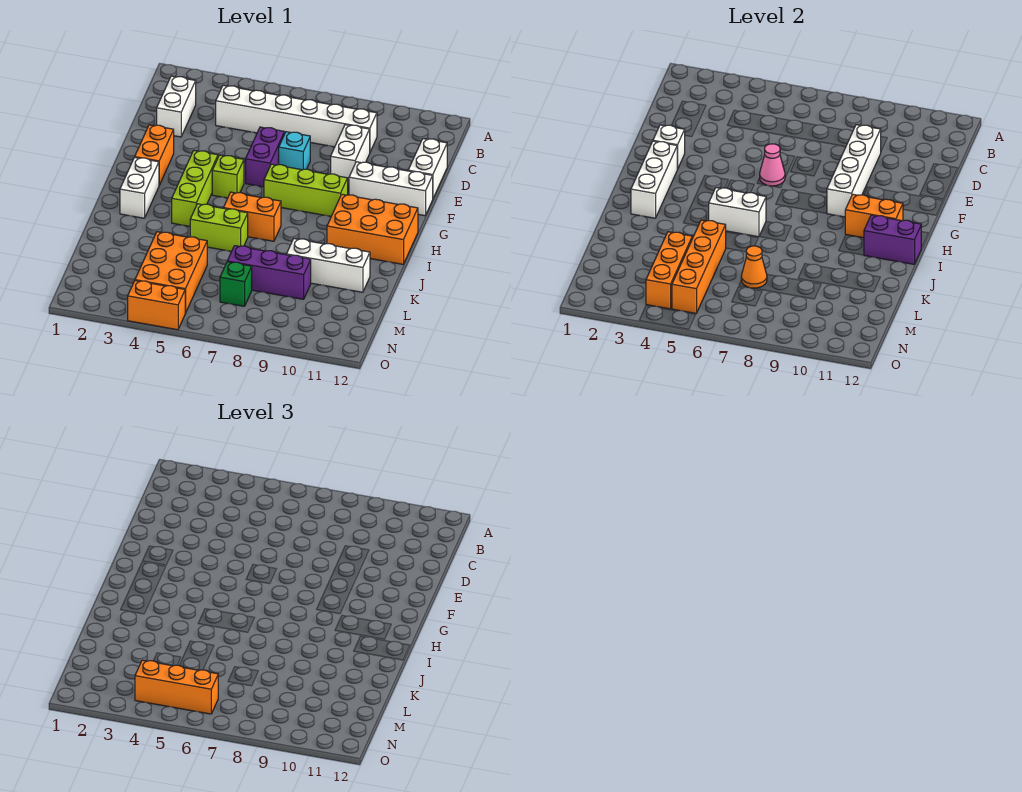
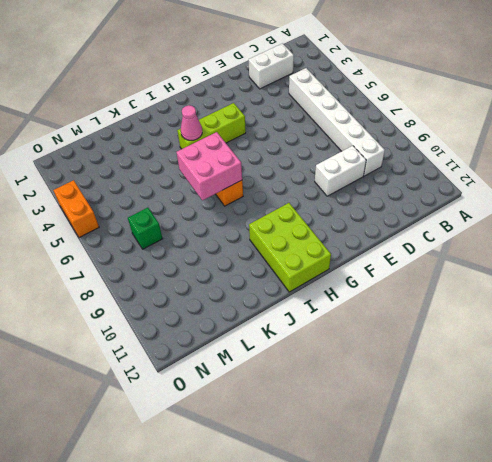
lime 2x3 brick [249,203,331,292] -> orange 2x3 brick [327,194,418,264]
pink 1x1 cone [181,105,202,140] -> pink 1x1 cone moved to [760,144,785,186]
pink 2x2 brick [176,132,242,200] -> white 1x2 brick [709,188,766,237]
none -> white 1x2 brick [408,139,447,198]
none -> purple 1x2 brick [246,127,285,187]
none -> cyan 1x1 brick [279,132,310,170]
none -> orange 1x2 brick [135,125,174,185]

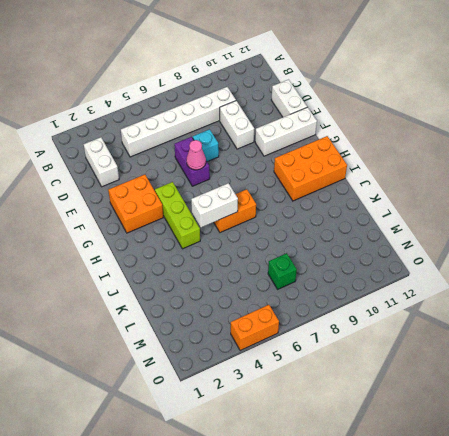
orange 2x2 brick [108,175,163,233] -> orange 1x2 brick [135,125,174,185]
none -> lime 1x1 brick [212,155,244,198]
none -> lime 1x3 brick [264,164,348,216]
none -> white 1x2 brick [120,157,159,218]
none -> lime 1x2 brick [190,204,248,251]

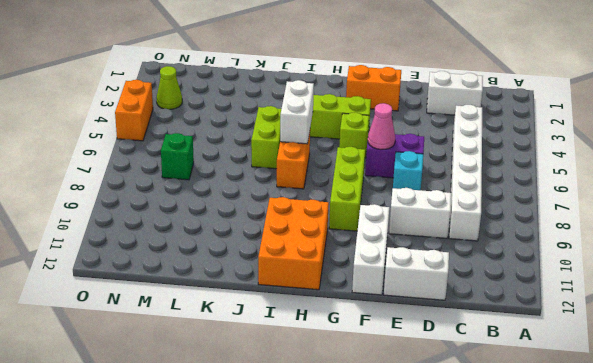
lime 1x1 cone [157,66,182,109] -> none
none -> white 1x2 brick [120,157,159,218]
none -> white 1x3 brick [286,239,370,292]
none -> orange 2x3 brick [135,232,207,313]
none -> purple 1x3 brick [227,246,311,299]

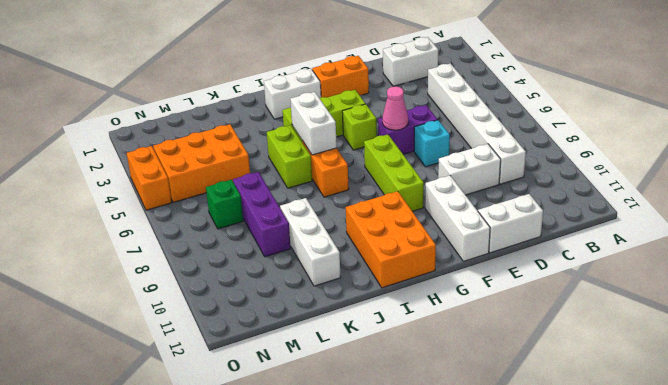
none -> white 1x4 brick [827,125,881,217]
none -> white 1x1 brick [653,125,685,169]
none -> white 1x3 brick [631,141,677,218]
none -> orange 1x2 brick [845,194,903,238]

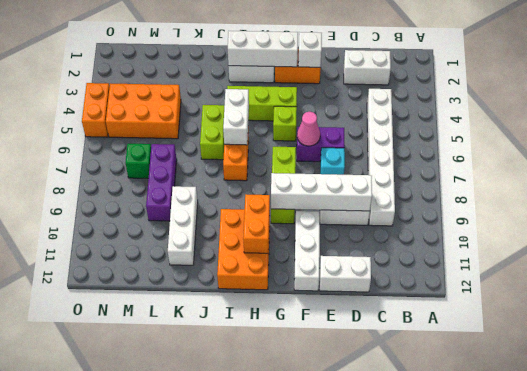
none -> purple 1x2 brick [864,215,921,264]
none -> orange 1x4 brick [672,220,726,313]
none -> orange 1x3 brick [646,232,692,309]
none -> orange 1x1 cone [741,246,767,288]

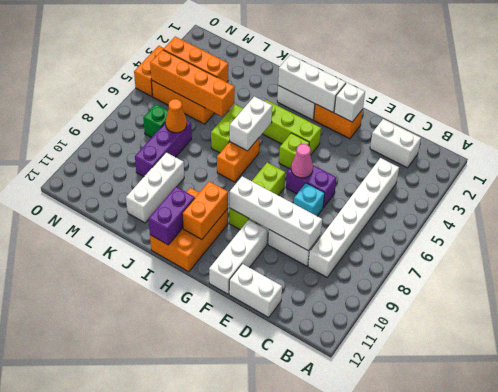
none -> orange 1x3 brick [135,660,218,714]

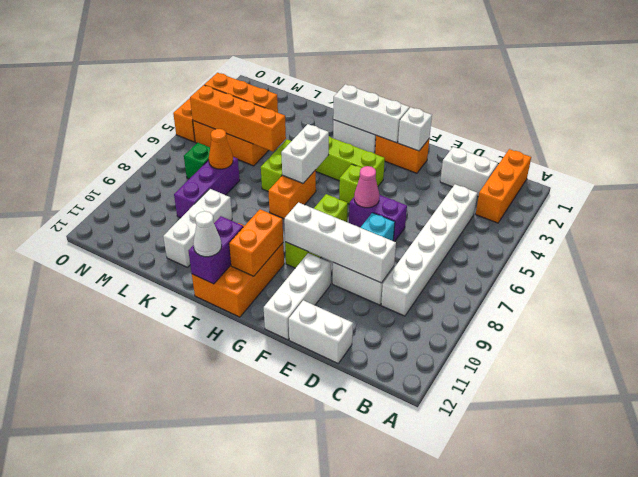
orange 1x3 brick [476,149,531,223] -> orange 1x3 brick moved to [135,660,218,714]
white 1x1 cone [193,211,222,257] -> none

